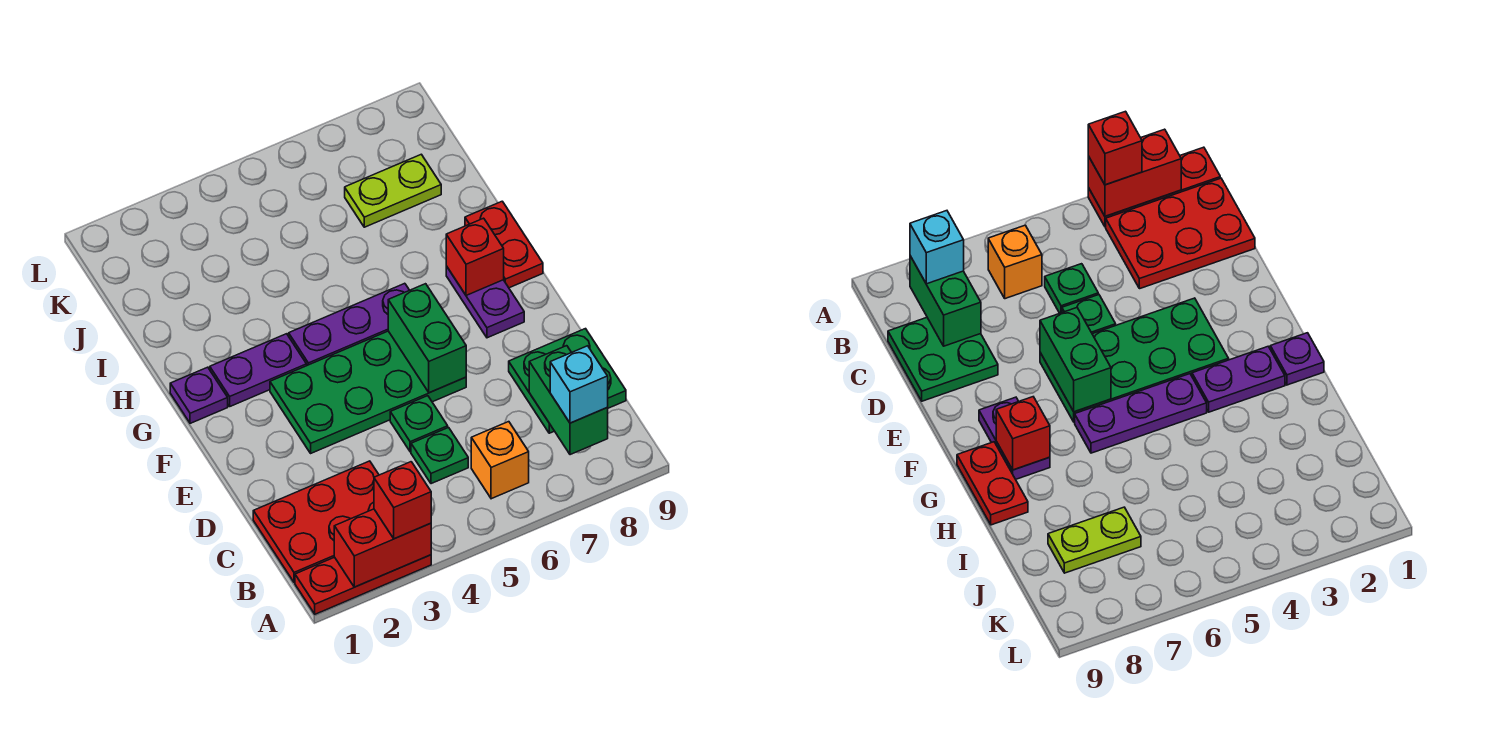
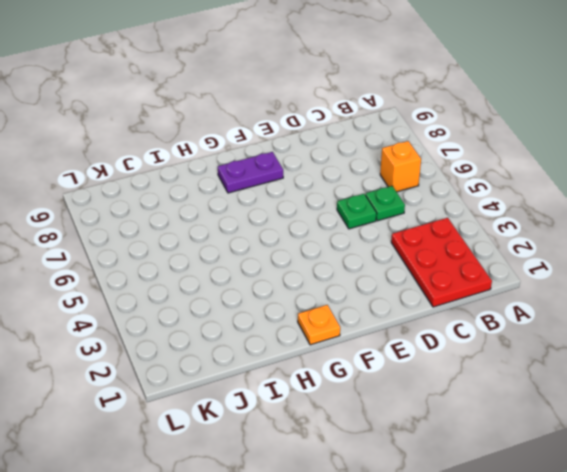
orange 1x1 plate [298,305,340,345] -> purple 1x1 plate [170,367,228,423]
none -> red 1x3 plate [295,555,431,614]
none -> green 2x2 plate [509,329,626,433]
none -> green 2x4 plate [270,331,466,453]

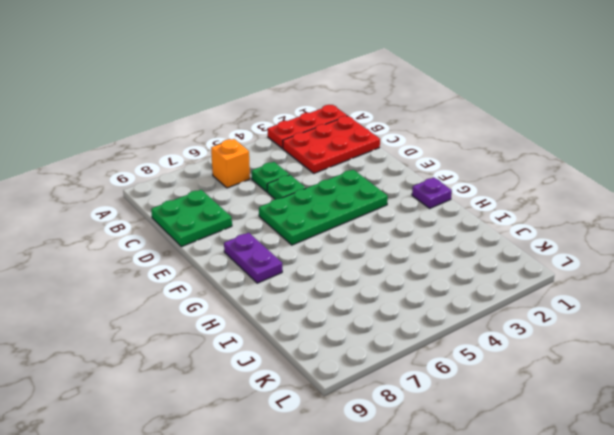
none -> purple 1x2 plate [210,334,307,406]
none -> purple 1x3 plate [289,283,409,365]
none -> red 1x2 plate [465,201,543,288]

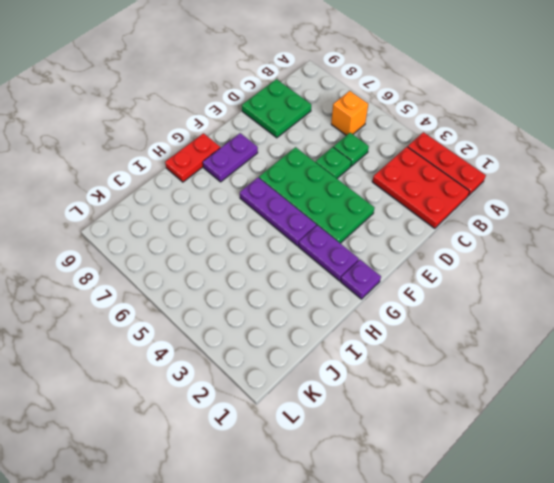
none -> lime 1x2 plate [345,154,441,227]
none -> red 1x2 brick [334,509,431,587]
none -> green 1x2 brick [529,346,608,455]

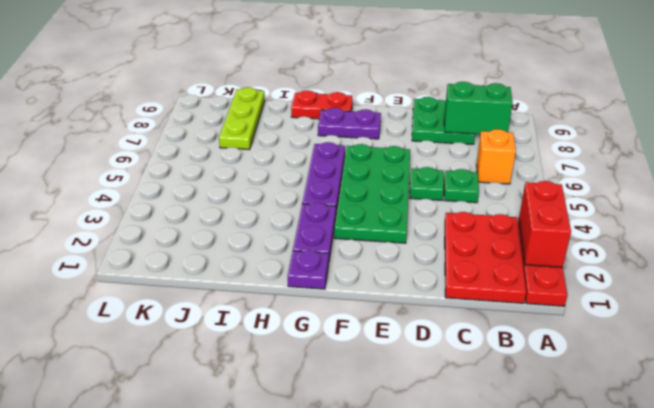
lime 1x3 plate [219,87,265,150] -> lime 1x2 plate [345,154,441,227]
none -> green 1x2 brick [388,284,466,393]
none -> red 1x1 brick [446,218,504,295]
none -> red 1x1 brick [374,462,431,539]

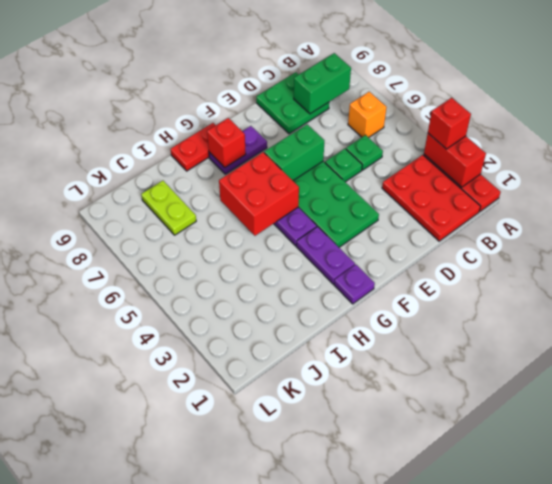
red 2x2 brick [219,152,299,236] -> none
none -> cyan 1x1 brick [550,346,608,423]

